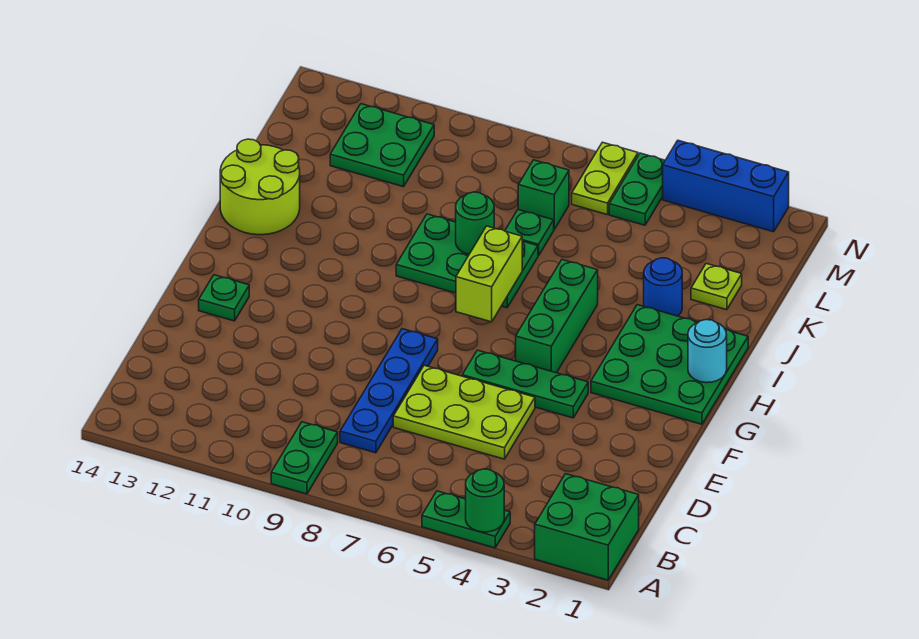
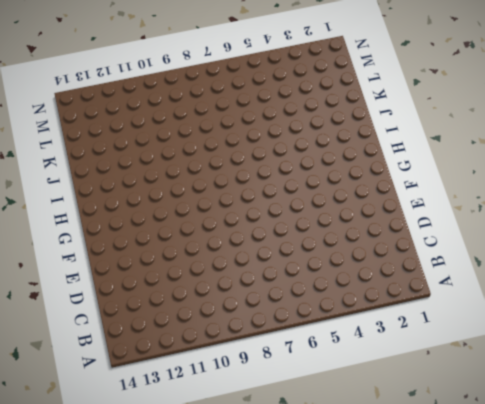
none -> green 2x2 brick [535,474,639,580]
none -> green 1x2 plate [422,491,510,548]
none -> green 1x2 plate [271,422,338,494]

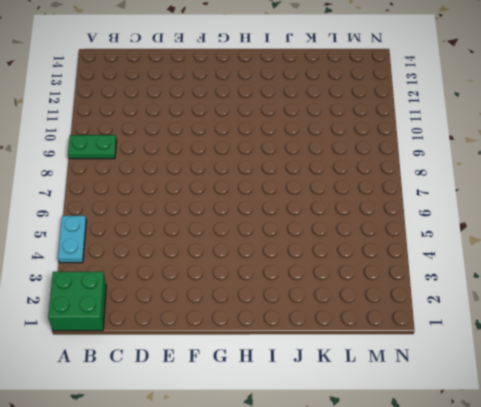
cyan 1x2 plate [58,216,86,263] -> green 1x2 plate [422,491,510,548]
none -> blue 1x4 plate [340,329,438,453]
none -> lime 2x3 plate [393,365,535,459]
none -> green 1x3 plate [462,350,588,418]

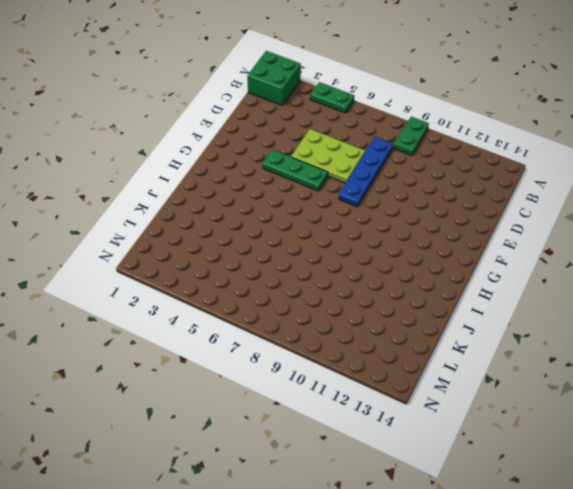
none -> green 1x1 plate [199,275,249,321]
none -> green 3x3 plate [591,305,748,424]
none -> green 1x3 brick [516,260,598,373]

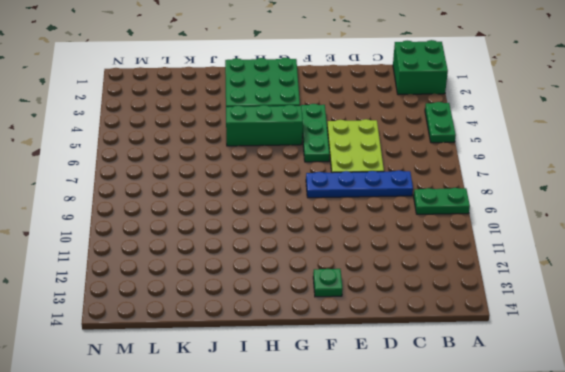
none -> green 2x3 plate [396,214,538,308]
none -> lime 2x2 round brick [220,139,300,235]
none -> blue 1x1 round brick [644,258,682,316]

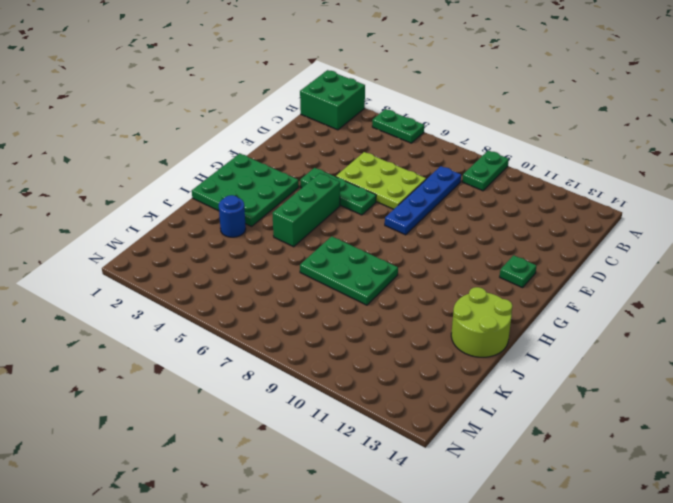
none -> lime 1x1 plate [691,264,742,310]
none -> green 1x1 plate [505,210,554,256]
none -> green 1x1 brick [518,160,569,229]

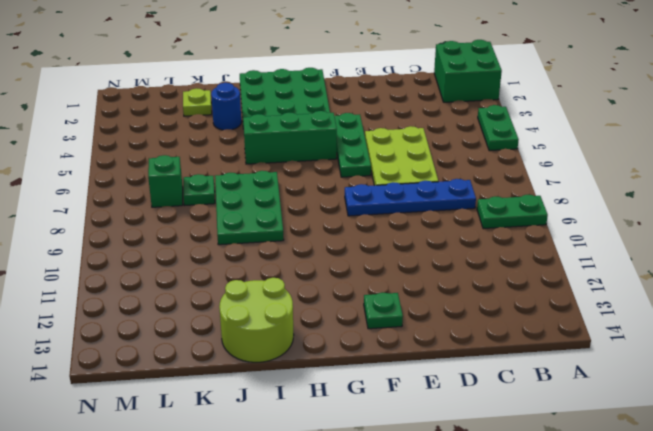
none -> green 2x2 plate [330,104,434,187]
none -> green 1x2 plate [609,153,665,225]
none -> lime 1x2 plate [572,142,638,215]

